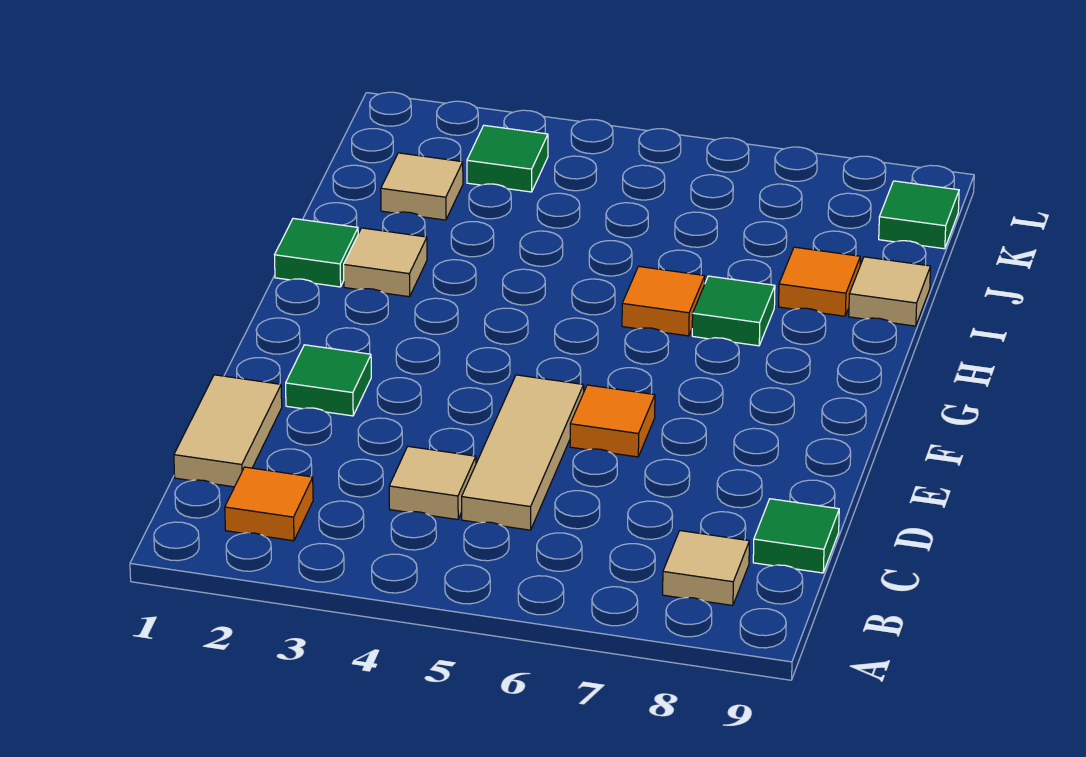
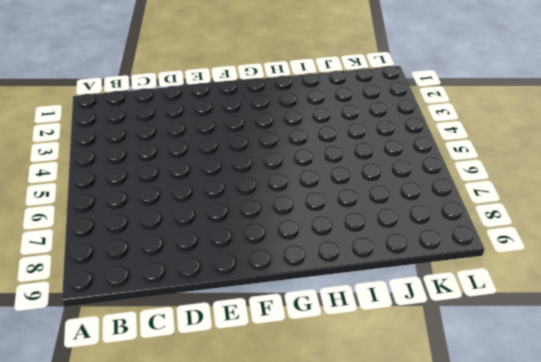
none -> orange 1x1 tile [225,467,313,541]
none -> tan 1x1 tile [663,531,749,606]
none -> tan 1x2 tile [174,375,282,487]

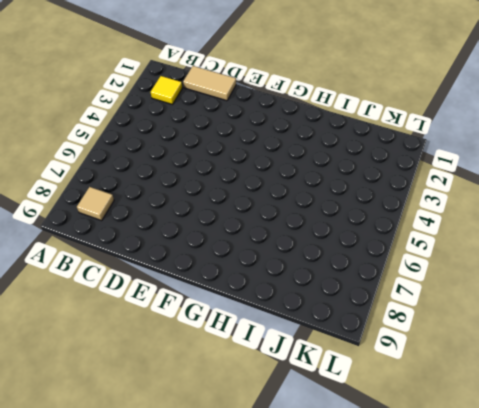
yellow 1x1 tile [151,76,182,104] -> orange 1x1 tile [225,467,313,541]
none -> tan 1x1 tile [389,446,476,520]
none -> tan 1x3 tile [462,375,584,530]
none -> green 1x1 tile [753,499,839,573]

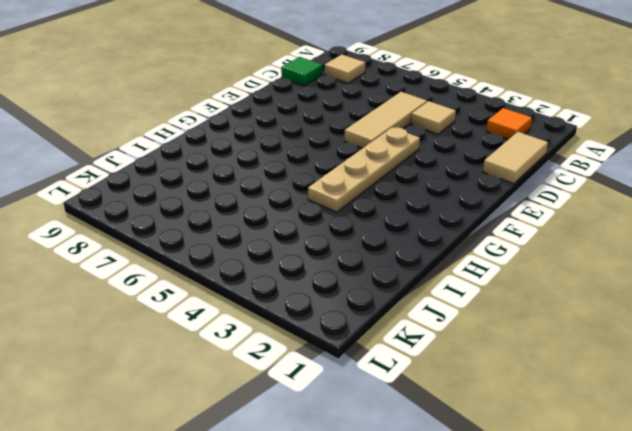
tan 1x4 plate [308,127,420,212] -> none
none -> green 1x1 tile [286,345,371,416]
none -> orange 1x1 tile [570,385,655,457]
none -> green 1x1 tile [275,218,358,287]

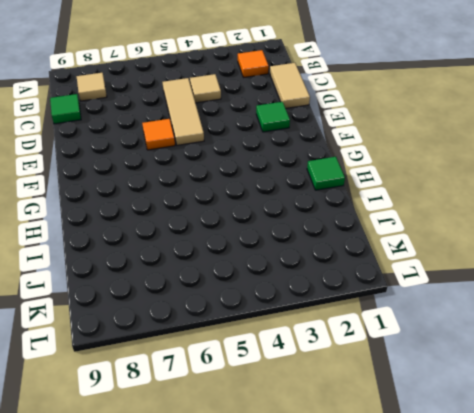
none -> tan 1x1 tile [344,228,427,297]
none -> orange 1x1 tile [622,266,705,336]
none -> green 1x1 tile [692,276,775,346]

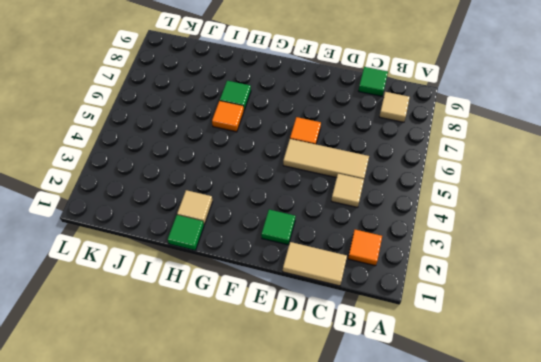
none -> orange 1x1 tile [779,247,860,316]
none -> tan 1x1 tile [849,257,931,326]
none -> tan 1x1 tile [381,153,463,220]

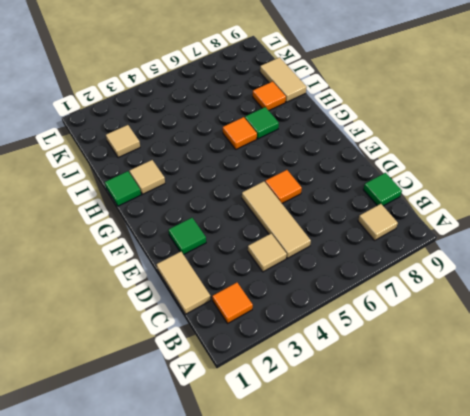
tan 1x2 tile [260,57,307,102] -> tan 1x1 tile [849,257,931,326]
none -> green 1x1 tile [467,125,548,192]
none -> green 1x1 tile [879,181,959,249]

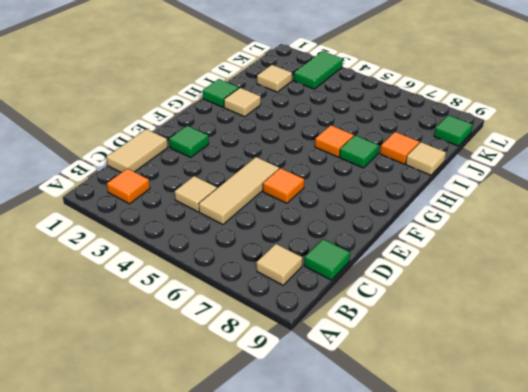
green 1x2 tile [294,51,343,89] -> green 1x1 tile [467,125,548,192]

